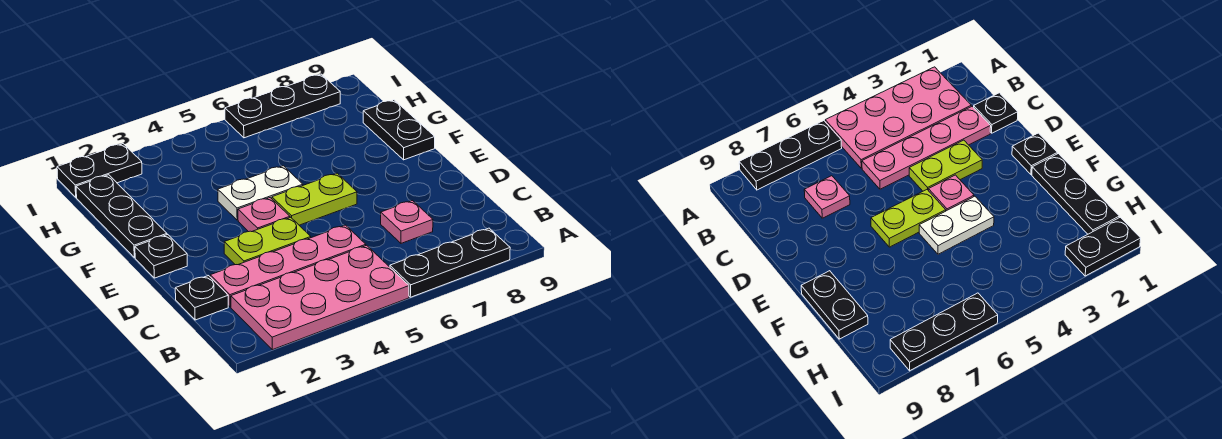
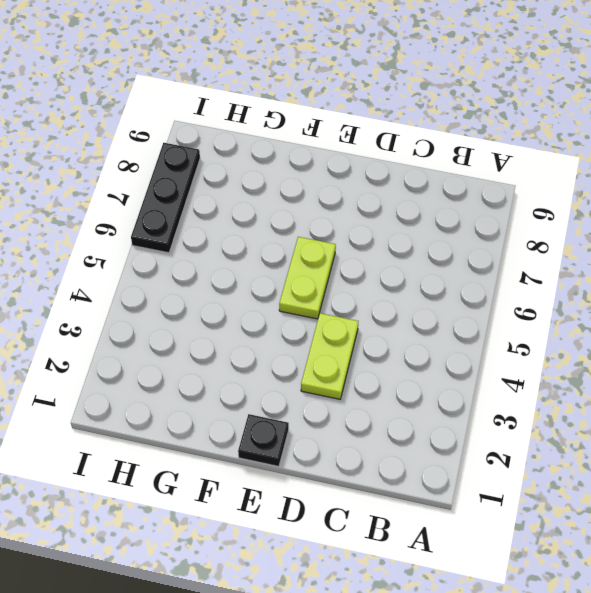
none -> pink 2x4 plate [231,245,409,350]
none -> black 1x3 plate [390,228,510,297]
none -> black 1x1 plate [175,276,228,320]

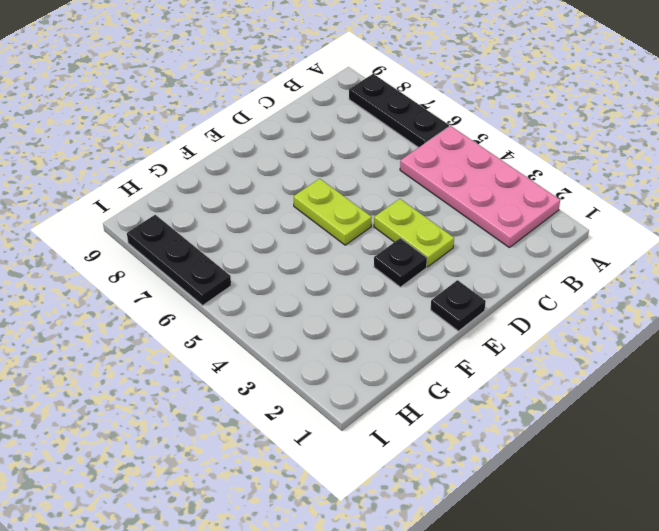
black 1x1 plate [374,238,427,287] -> black 1x1 plate moved to [175,276,228,320]
none -> pink 1x4 plate [210,225,366,307]
none -> pink 1x1 plate [381,201,433,243]
none -> pink 1x1 plate [238,198,290,232]

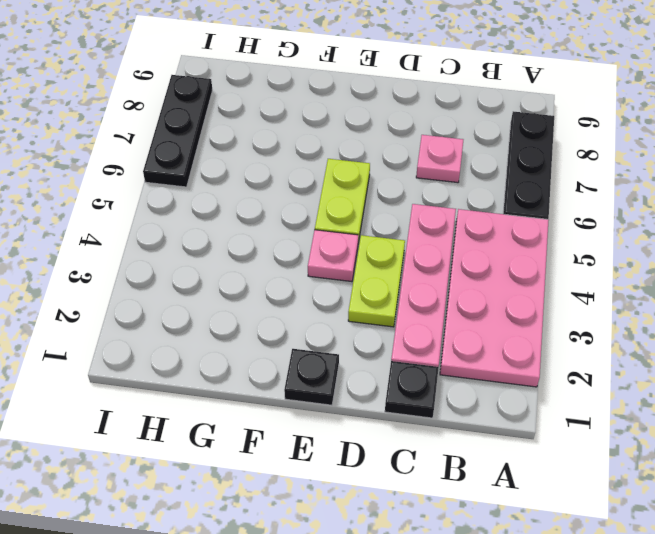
none -> black 1x3 plate [76,175,167,258]
none -> white 1x2 plate [218,166,303,220]
none -> black 1x2 plate [363,100,435,160]

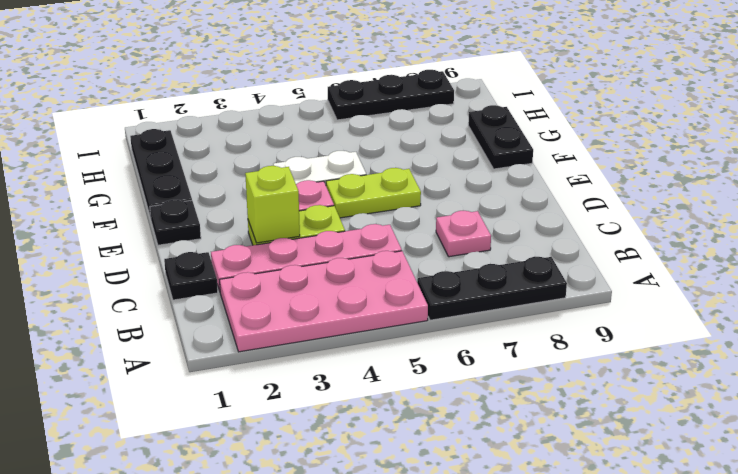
lime 1x1 brick [245,166,300,243] -> none
none -> black 1x2 plate [57,144,142,197]

